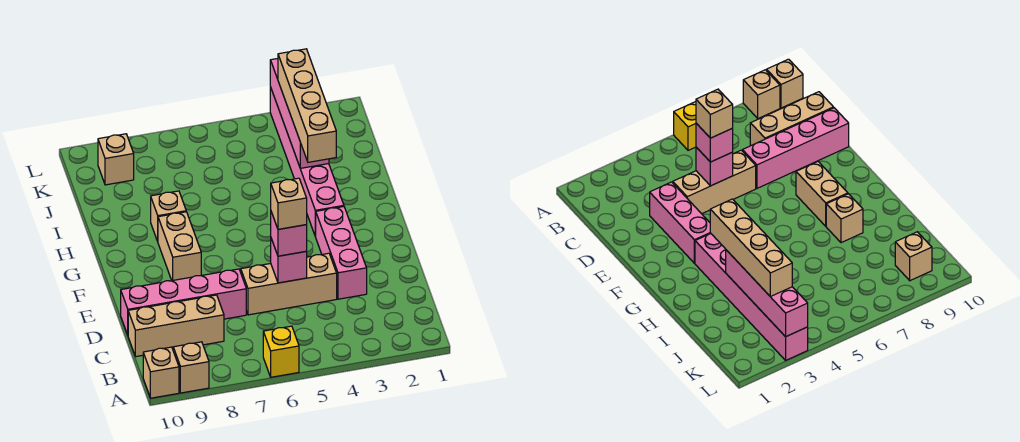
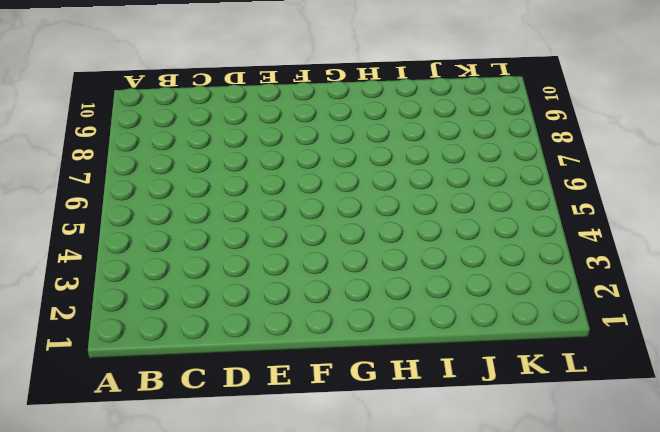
none -> yellow 1x1 brick [263,326,299,377]
none -> tan 1x1 brick [173,342,209,393]
none -> tan 1x1 brick [143,347,179,398]

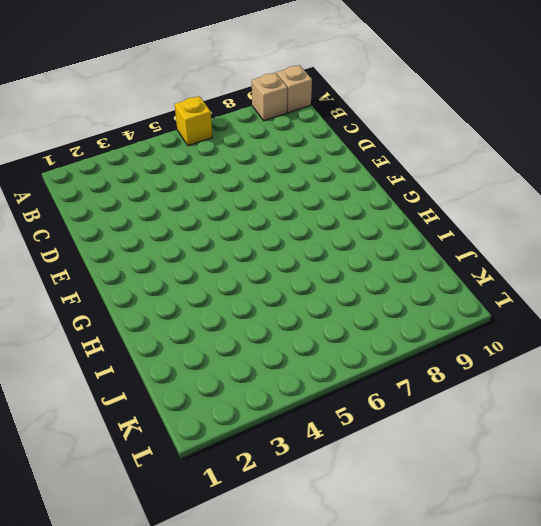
none -> tan 1x3 brick [128,295,224,357]
none -> pink 1x3 brick [316,207,367,299]
none -> tan 1x3 brick [241,253,337,315]

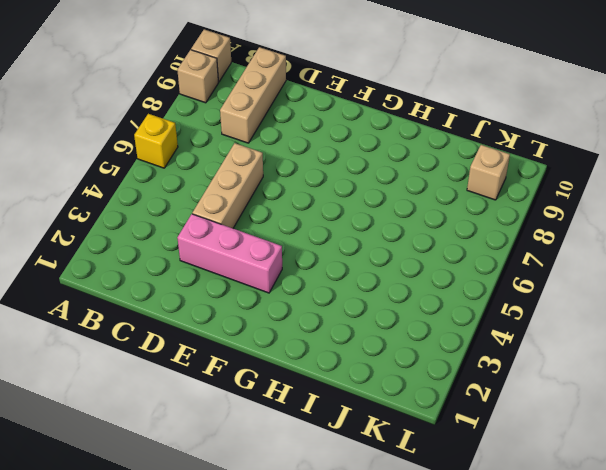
none -> pink 1x4 brick [121,269,246,335]
none -> tan 1x2 brick [158,212,201,281]
none -> pink 1x6 brick [270,87,344,237]

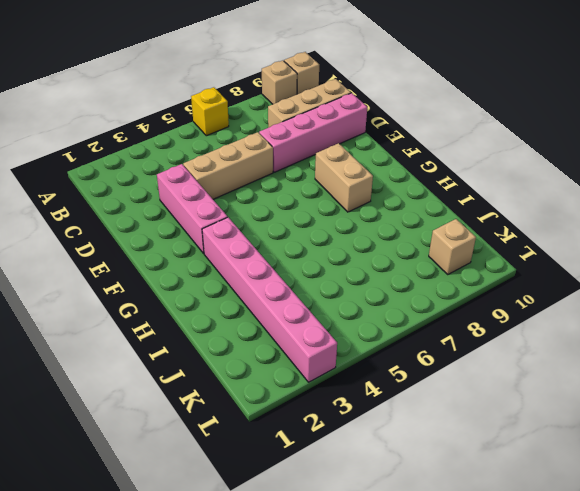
none -> tan 1x1 brick [151,191,186,241]
none -> pink 1x1 brick [271,239,307,283]
none -> pink 1x4 brick [270,59,329,168]

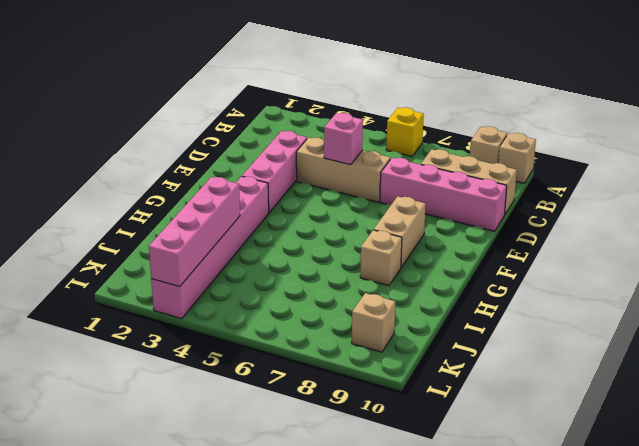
none -> pink 1x1 brick [271,212,307,256]
none -> tan 1x4 brick [278,49,336,162]
none -> tan 1x1 brick [271,178,307,229]

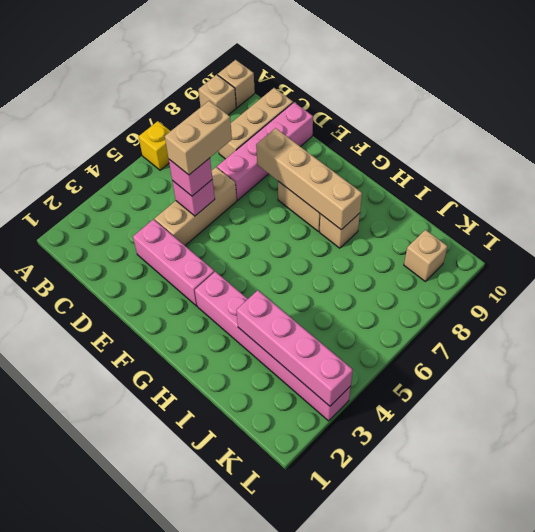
tan 1x2 brick [165,101,232,175] -> tan 1x1 brick [271,178,307,229]
tan 1x4 brick [256,128,362,230] -> tan 1x4 brick moved to [278,49,336,162]

